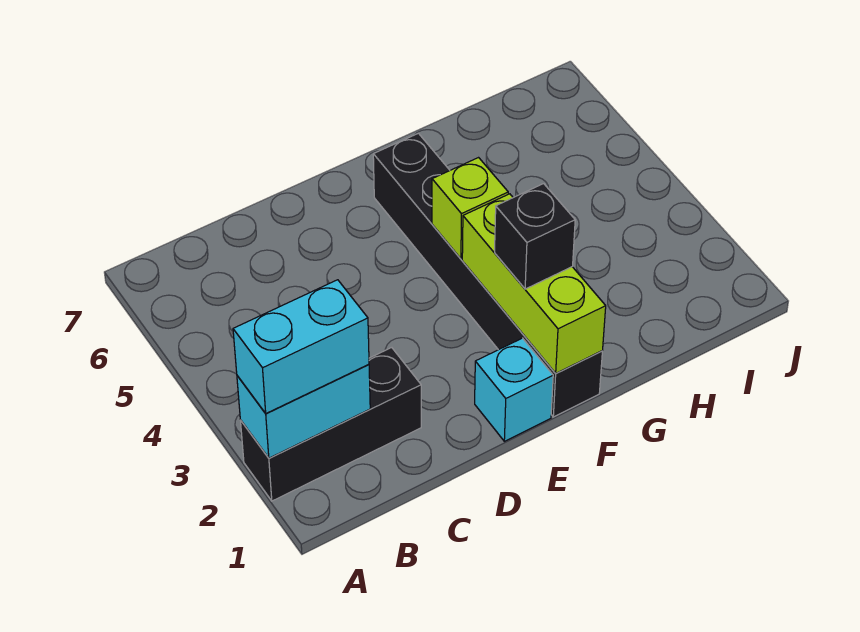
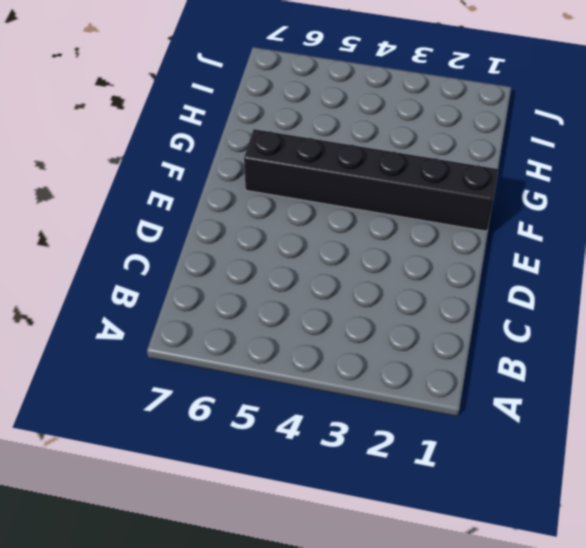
none -> black 1x3 brick [240,348,421,501]
none -> cyan 1x1 brick [475,338,553,441]

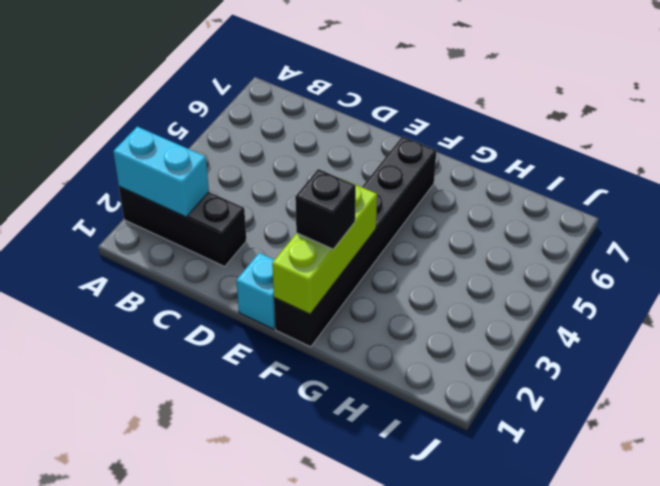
none -> lime 1x1 brick [432,158,508,259]
none -> cyan 1x2 brick [233,280,369,413]

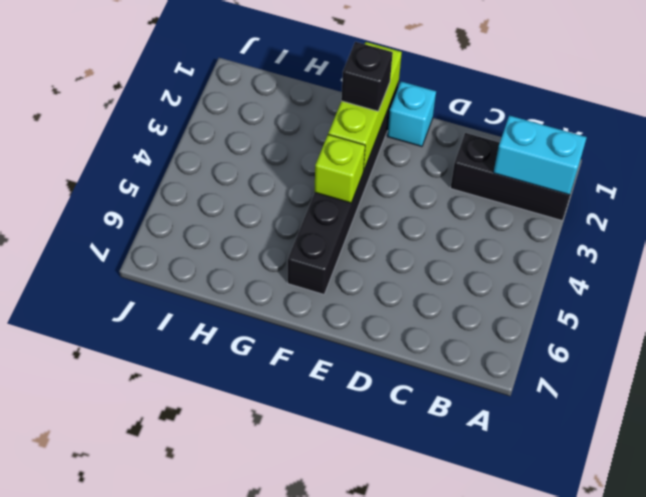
none -> cyan 1x2 brick [233,280,369,413]

